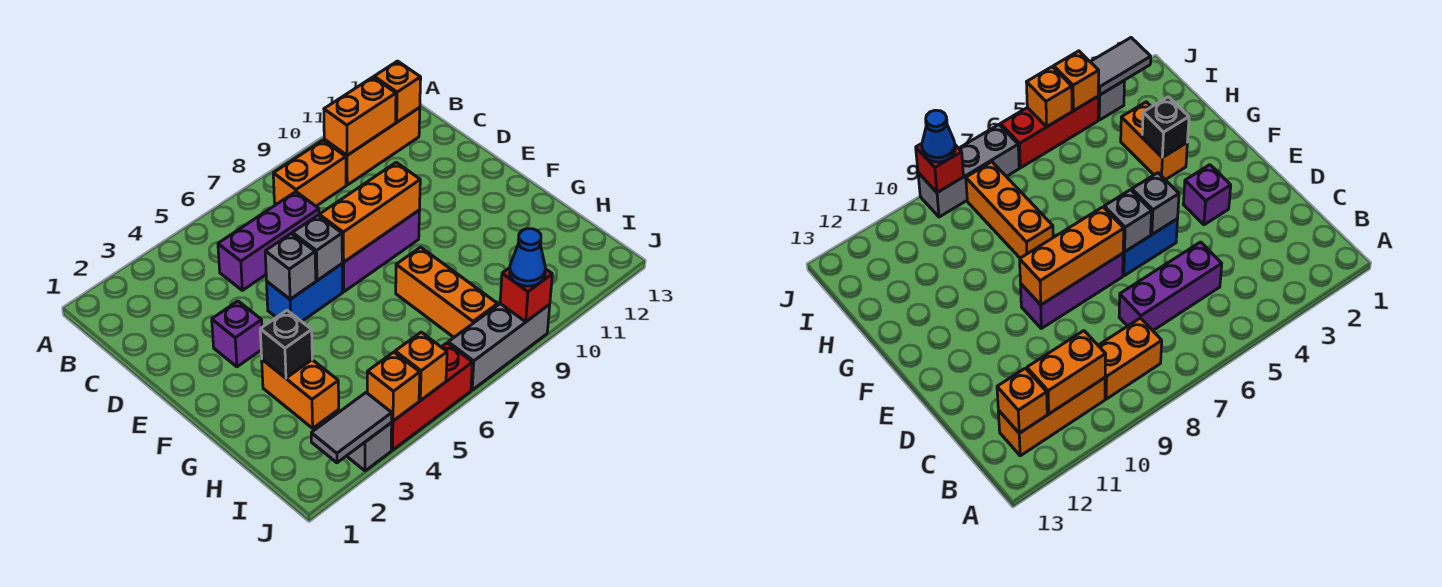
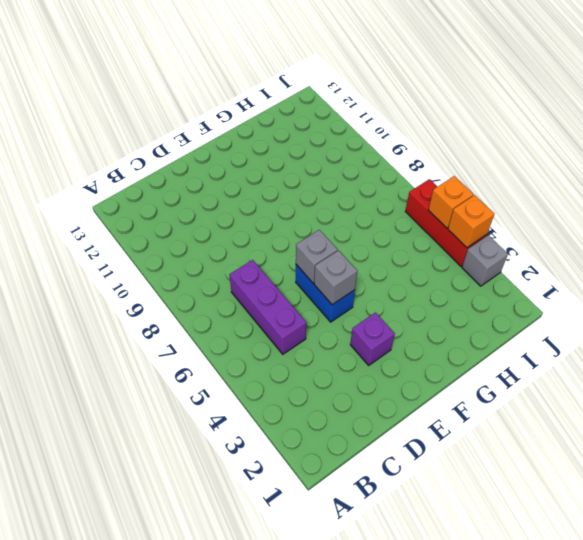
none -> orange 1x2 brick [273,140,346,206]
none -> orange 1x3 brick [324,108,420,185]
none -> purple 1x3 brick [342,210,420,292]

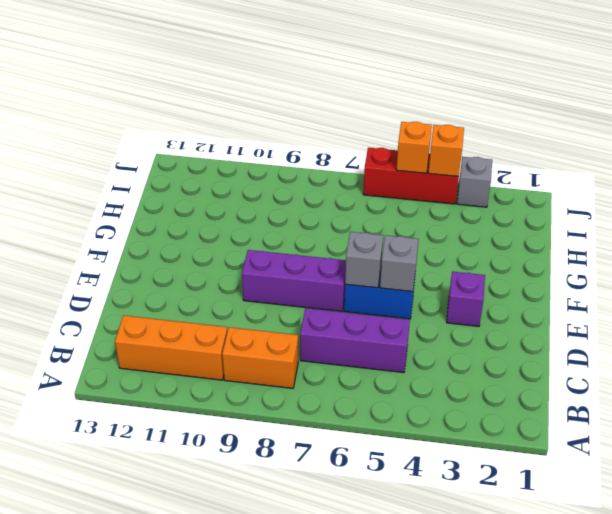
none -> orange 1x2 brick [262,360,339,428]
none -> orange 1x3 brick [396,247,498,337]
none -> grey 1x3 brick [448,304,550,390]

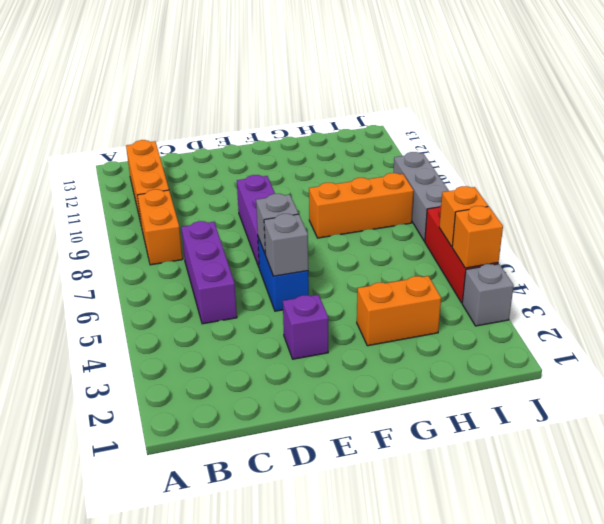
none -> orange 1x2 brick [324,77,396,155]
none -> orange 1x1 brick [374,61,421,122]
none -> orange 1x3 brick [319,162,420,262]

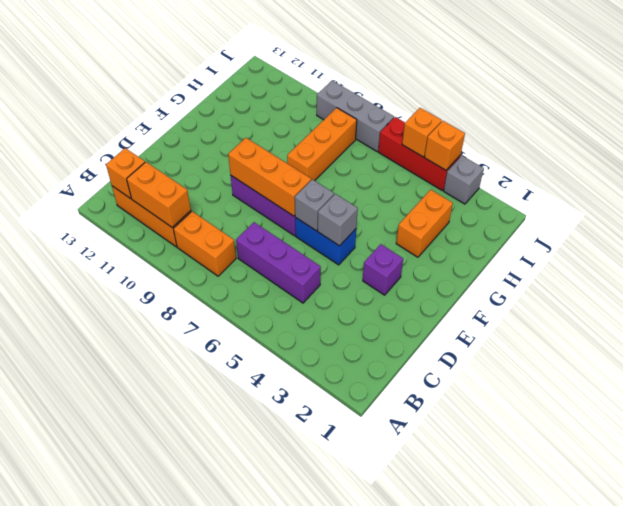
none -> black 1x1 brick [260,310,312,378]
none -> grey 1x2 tile [311,393,392,463]
none -> red 1x1 brick [500,268,552,322]

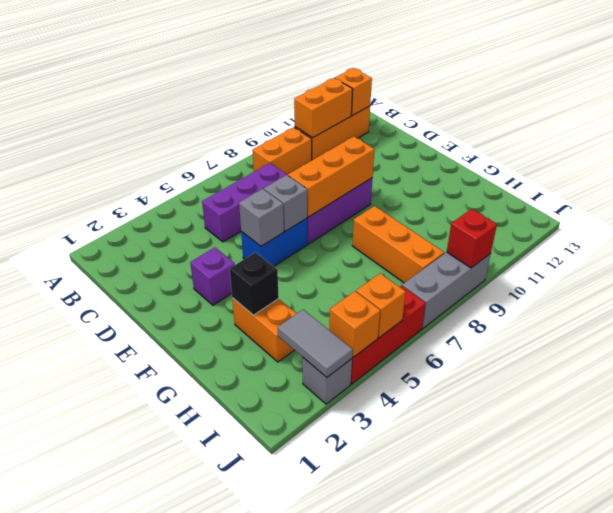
grey 1x2 tile [278,310,353,377] -> grey 1x2 tile turned to [311,393,392,463]
none -> blue 1x1 cone [510,229,545,286]

